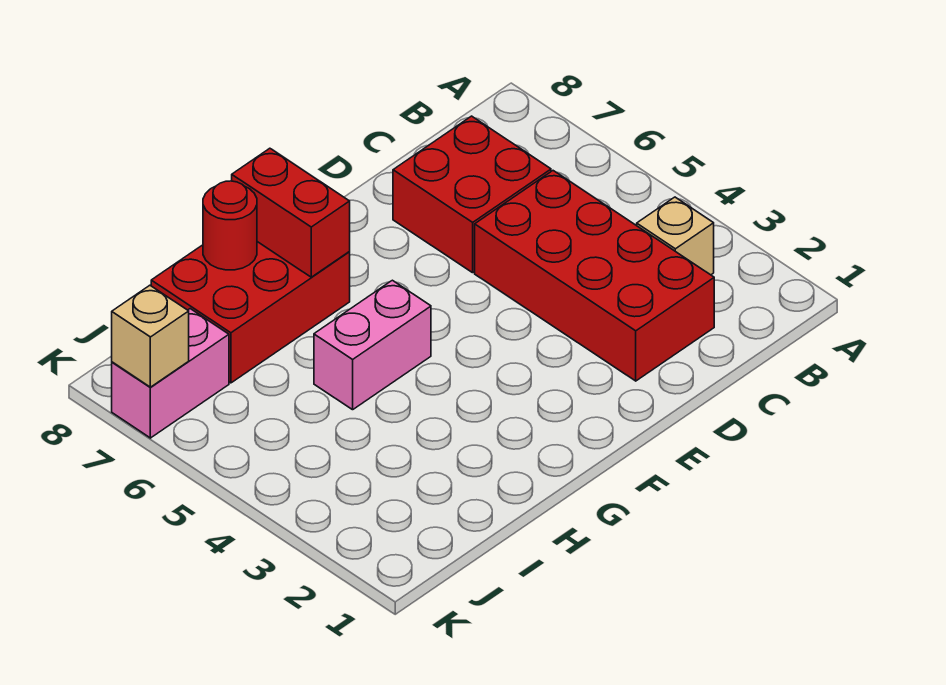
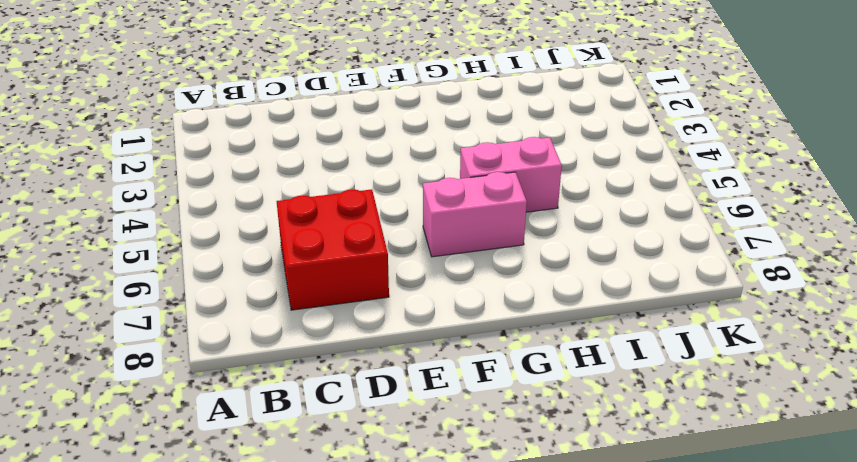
pink 1x2 brick [423,172,527,257] -> pink 1x2 brick moved to [112,309,229,438]
none -> tan 1x1 brick [637,197,714,275]
none -> red 2x4 brick [475,171,714,381]

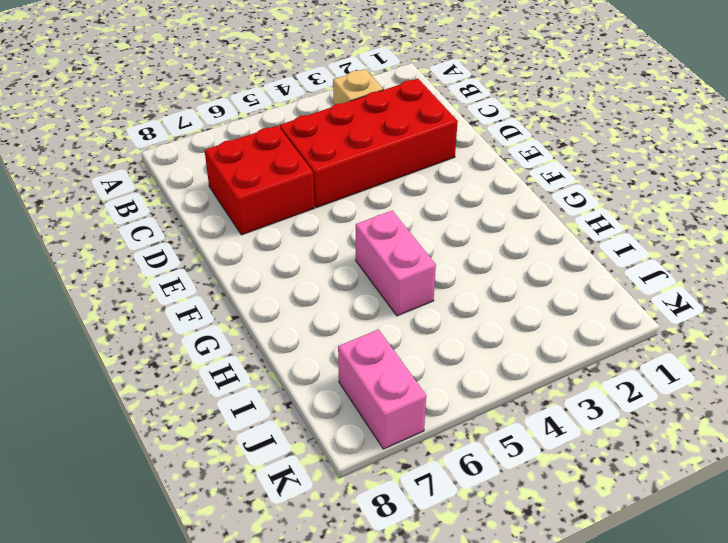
none -> red 2x3 brick [151,242,350,383]
none -> red 1x2 brick [232,148,350,277]

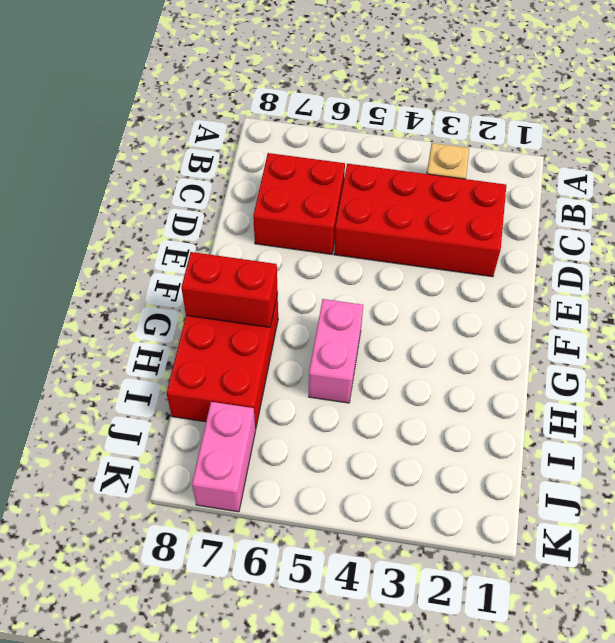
none -> red 1x1 round brick [203,181,257,270]
none -> tan 1x1 brick [112,285,189,387]

